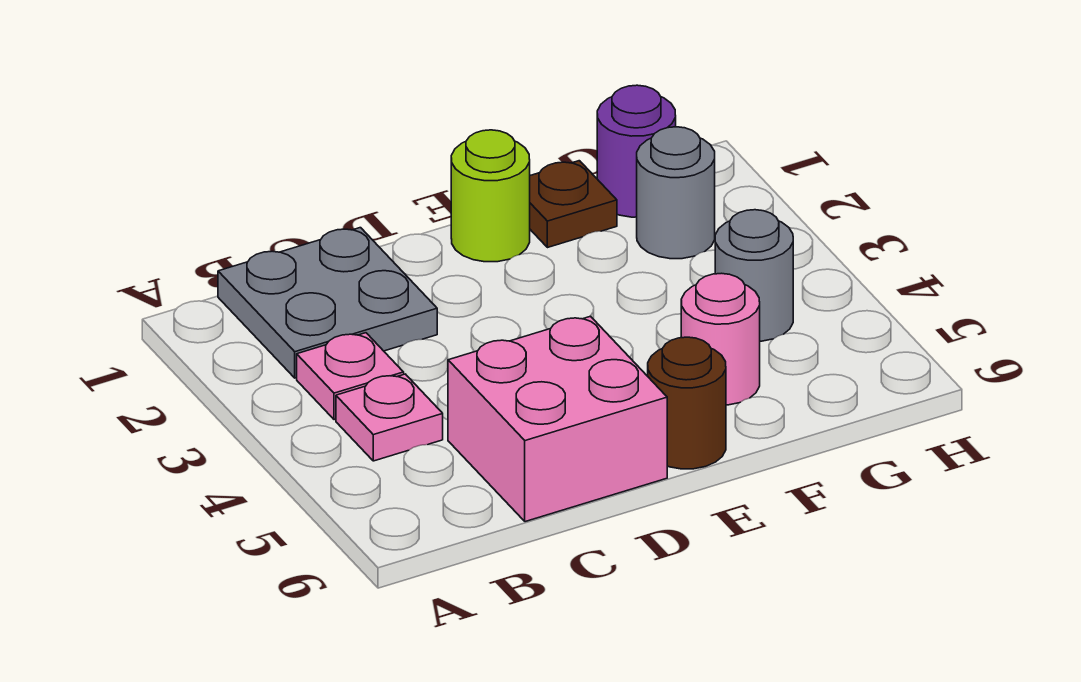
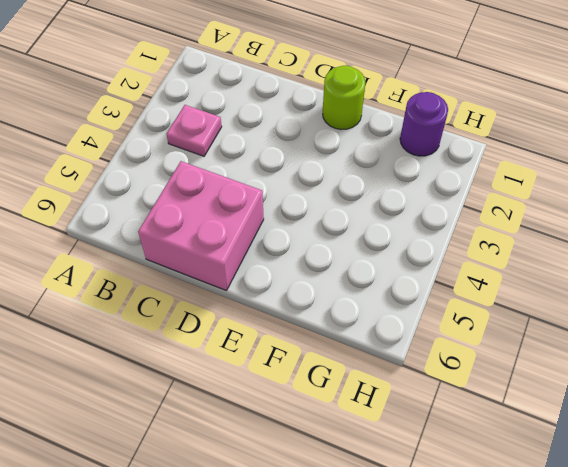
none -> grey 2x2 plate [218,228,437,378]
none -> pink 1x1 plate [336,374,443,461]

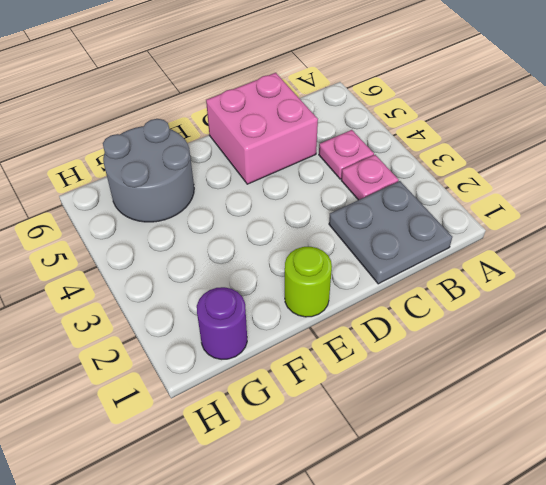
grey 2x2 round brick [103,119,194,222] -> pink 1x1 round brick [681,273,760,405]
none -> brown 1x1 round brick [648,337,726,469]
none -> brown 1x1 plate [530,161,617,248]

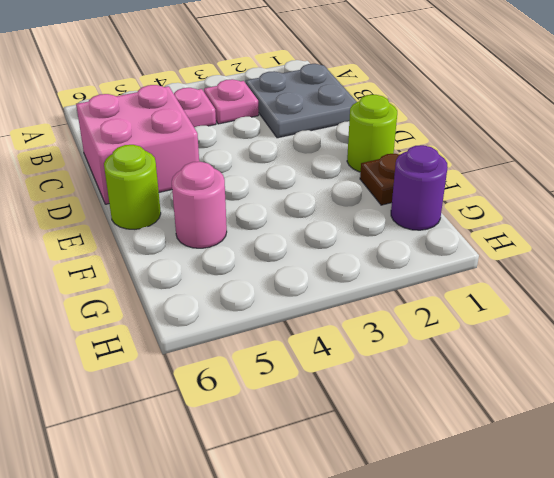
lime 1x1 round brick [104,145,161,229] -> brown 1x1 round brick [648,337,726,469]
none -> grey 1x1 round brick [637,127,715,259]
none -> grey 1x1 round brick [715,210,793,341]

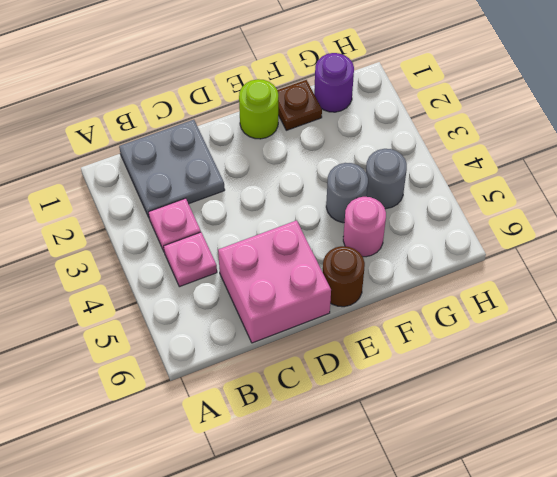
grey 1x1 round brick [326,163,368,223] -> grey 1x1 round brick moved to [637,127,715,259]

